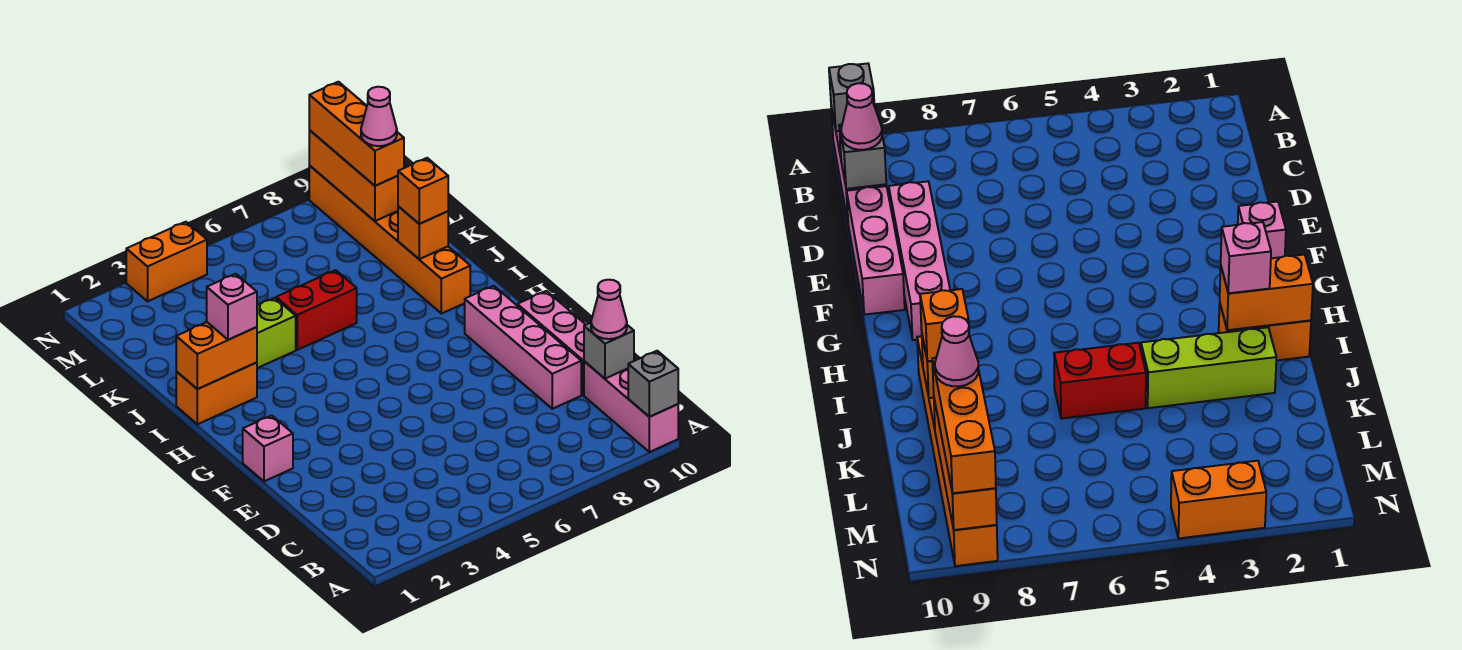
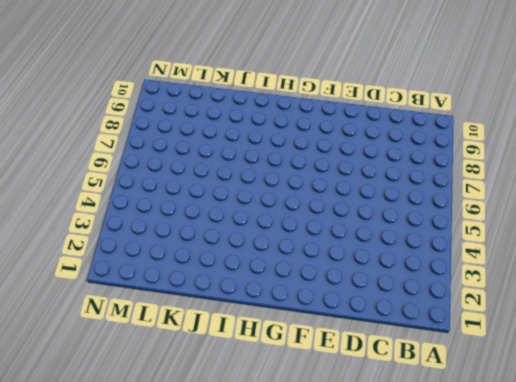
none -> pink 1x3 brick [584,361,678,452]
none -> pink 1x4 brick [465,286,581,409]
none -> pink 1x3 brick [517,291,586,395]

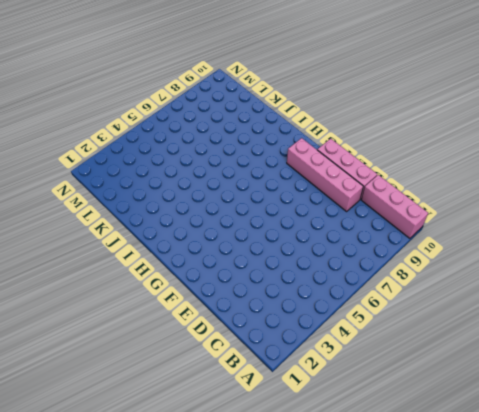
none -> pink 1x1 brick [243,415,293,481]
none -> orange 1x2 brick [176,362,257,424]
none -> orange 1x6 brick [309,166,470,314]

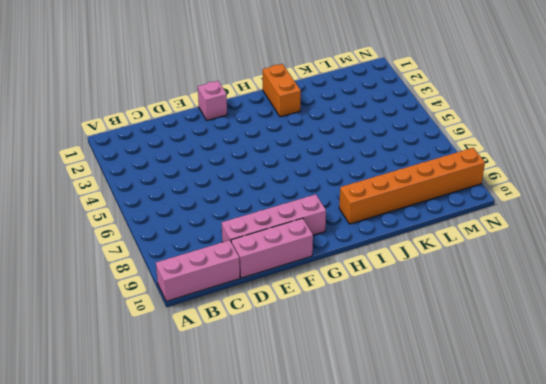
none -> lime 1x3 brick [257,298,296,368]
none -> red 1x2 brick [276,270,357,350]
none -> orange 1x2 brick [126,222,207,301]

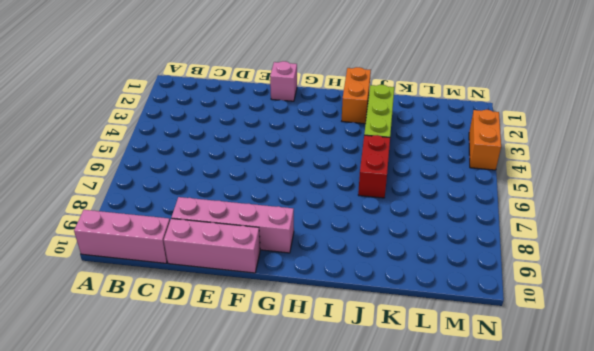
none -> orange 1x6 brick [309,166,470,314]
none -> grey 1x1 brick [628,351,678,417]
none -> grey 1x1 brick [584,323,634,379]

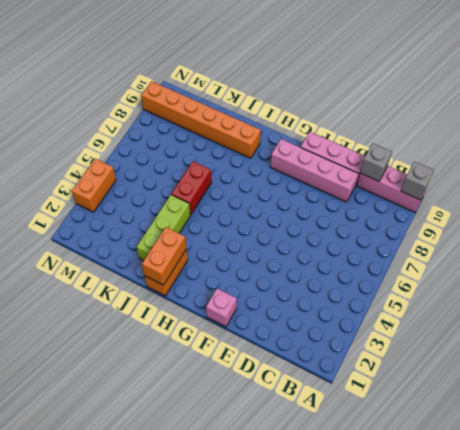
none -> orange 1x1 brick [398,206,448,259]
none -> orange 1x3 brick [309,130,398,221]
none -> pink 1x1 cone [591,280,627,339]

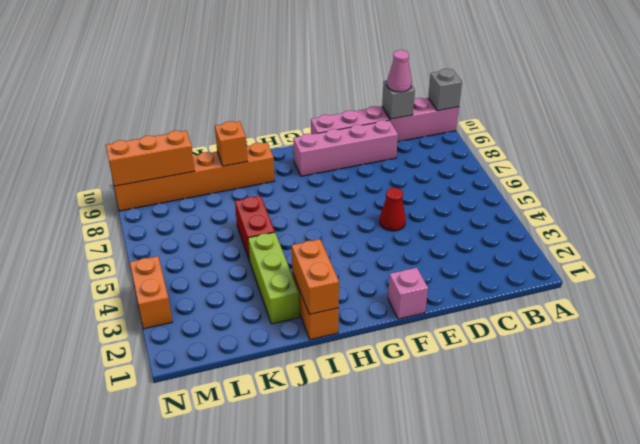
red 1x1 cone [379,188,406,231] -> none
none -> pink 1x1 brick [207,274,257,340]
none -> orange 1x1 brick [398,158,448,224]
none -> orange 1x3 brick [309,82,404,186]

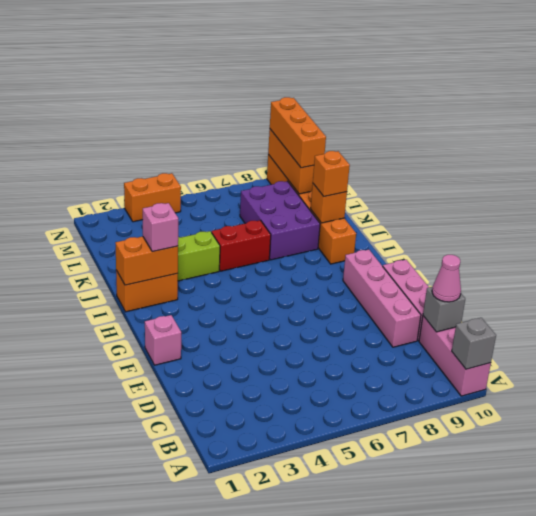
purple 2x3 brick [240,181,320,260] -> none
none -> pink 1x1 cone [361,87,397,146]

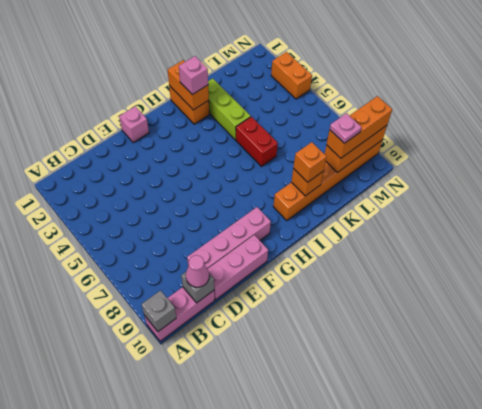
pink 1x1 plate [330,113,361,143] -> pink 1x1 cone [361,87,397,146]

